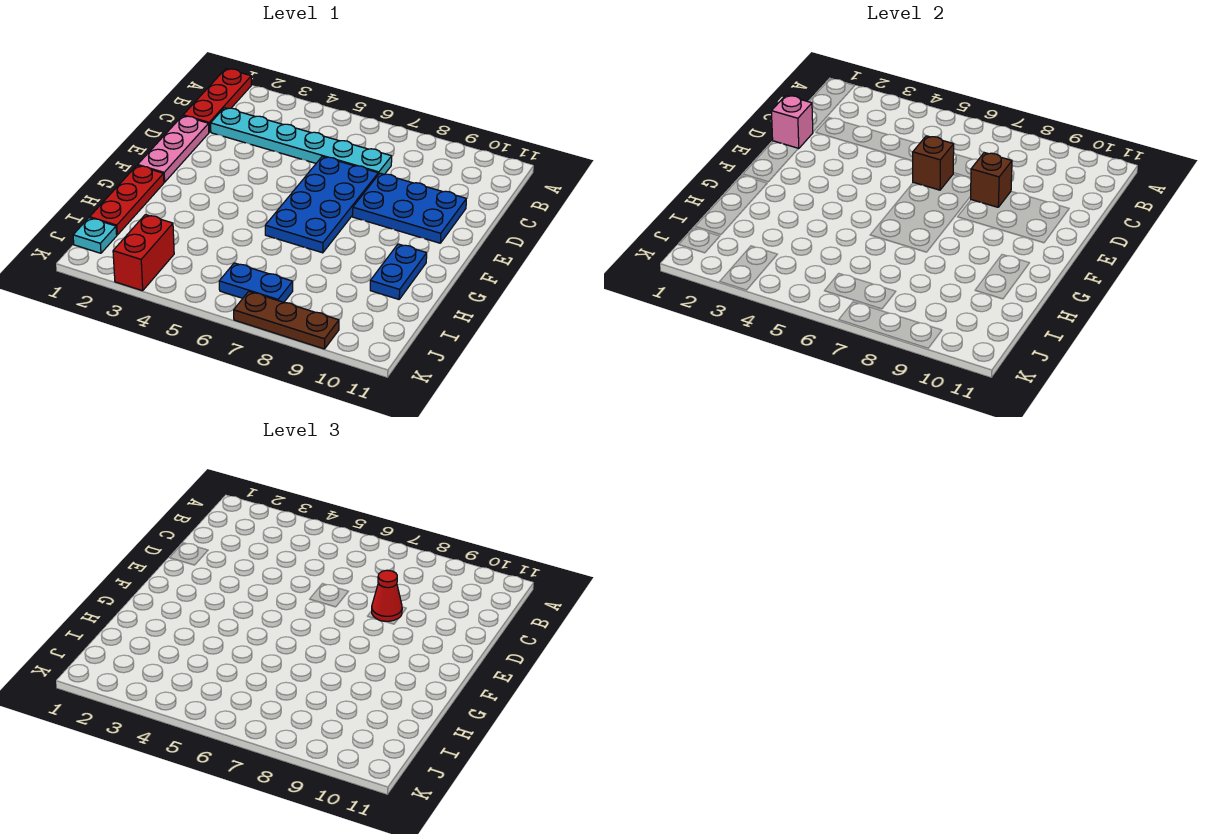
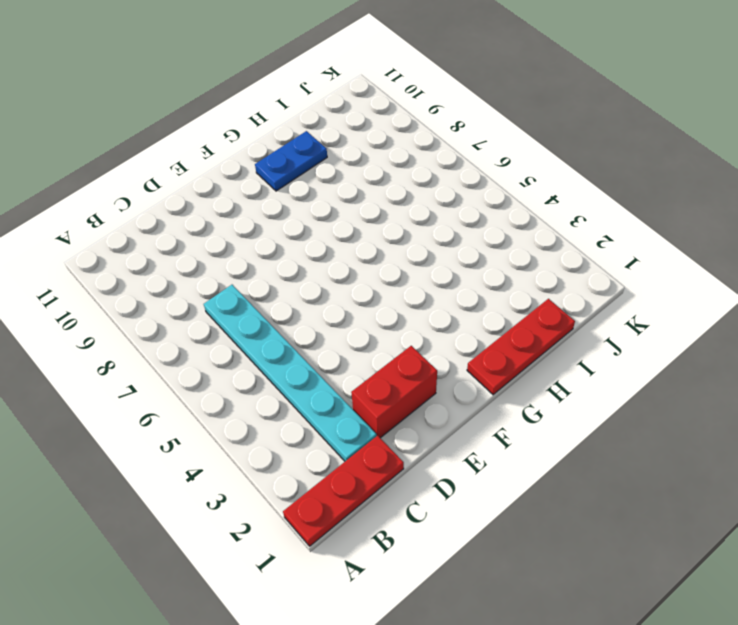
red 1x2 brick [351,346,437,438] -> red 1x2 brick moved to [113,215,174,291]
none -> pink 1x3 plate [138,116,209,182]
none -> blue 2x4 plate [265,156,378,253]
none -> blue 2x3 plate [353,173,466,243]

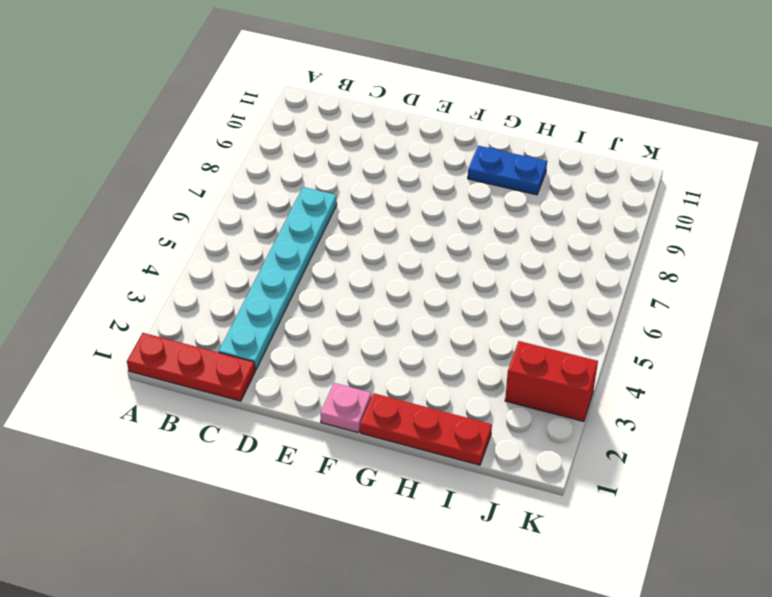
pink 1x1 plate [320,383,371,433] -> pink 1x3 plate [138,116,209,182]
none -> blue 2x4 plate [265,156,378,253]
none -> blue 2x3 plate [353,173,466,243]
none -> cyan 1x1 plate [73,218,117,253]

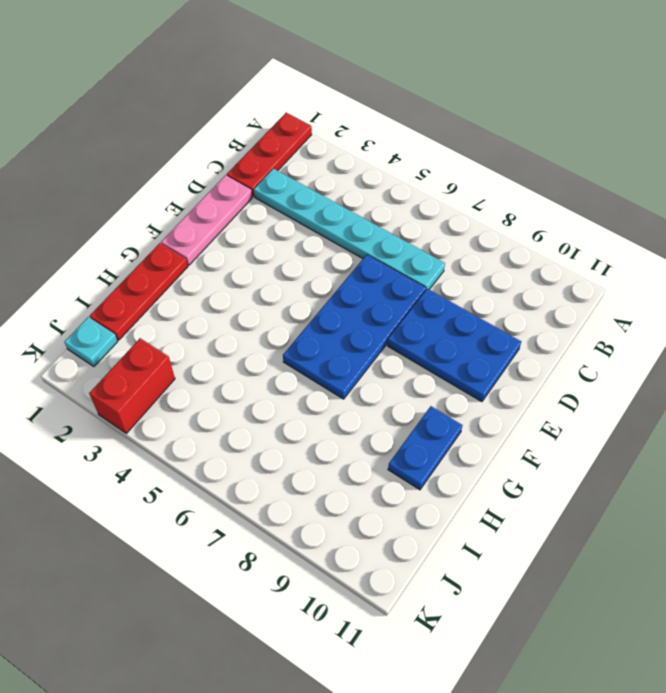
none -> blue 1x2 plate [219,263,293,302]
none -> brown 1x3 plate [234,291,339,349]
none -> pink 1x1 brick [771,95,813,149]

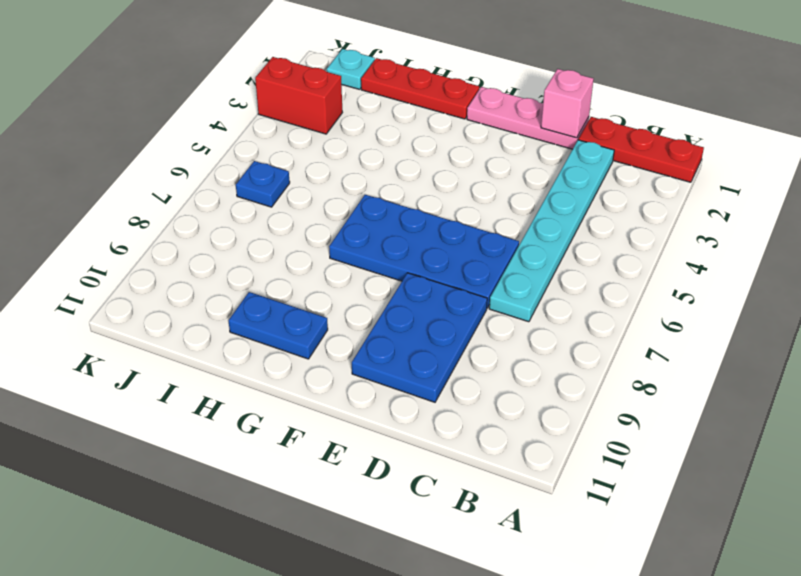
blue 1x1 plate [236,161,290,207] -> blue 1x2 plate [219,263,293,302]
none -> brown 1x3 plate [234,291,339,349]
none -> brown 1x1 brick [913,136,954,190]
none -> brown 1x1 brick [971,153,1012,207]

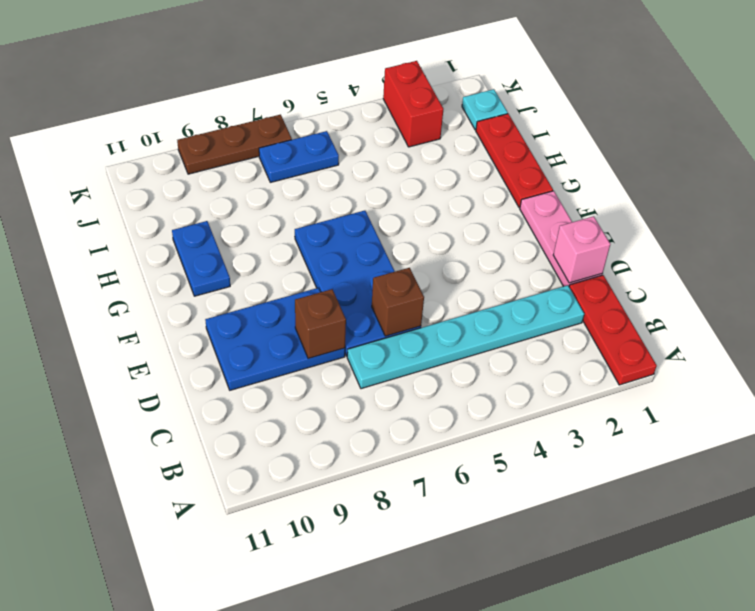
none -> red 1x1 cone [372,570,402,621]

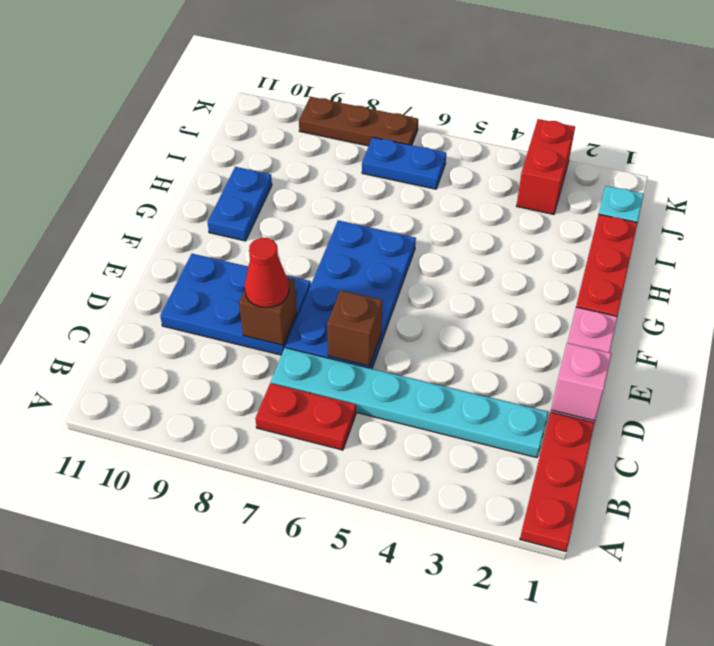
red 1x2 plate [255,383,356,450] -> none

